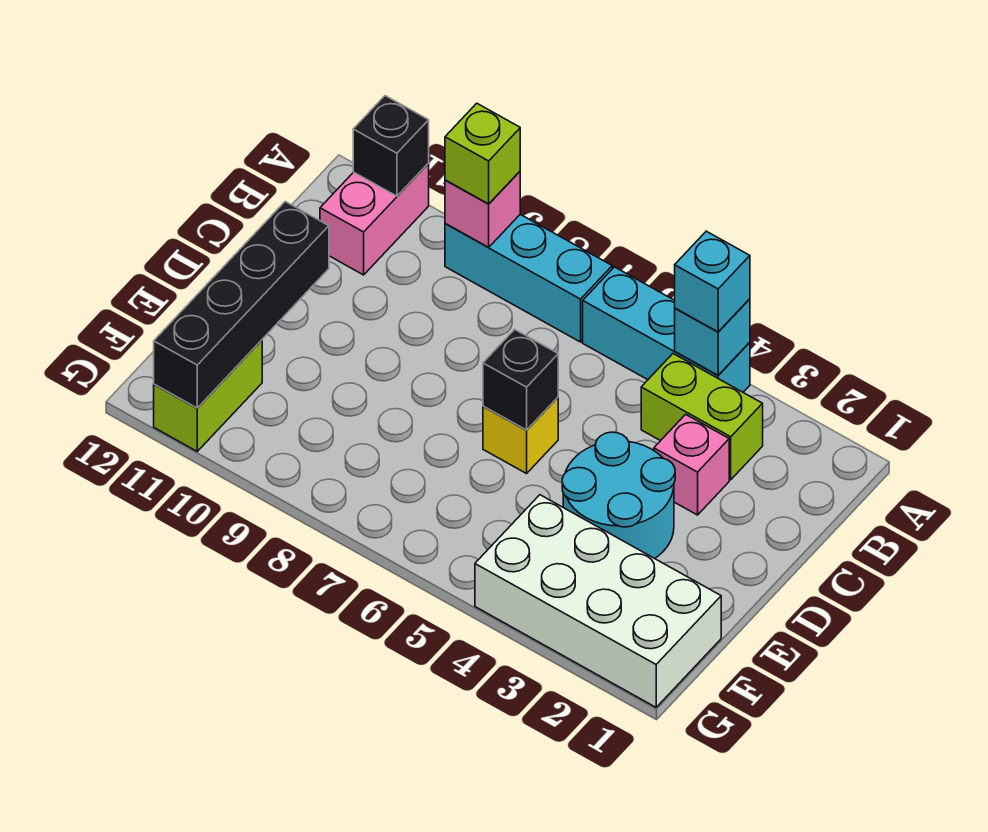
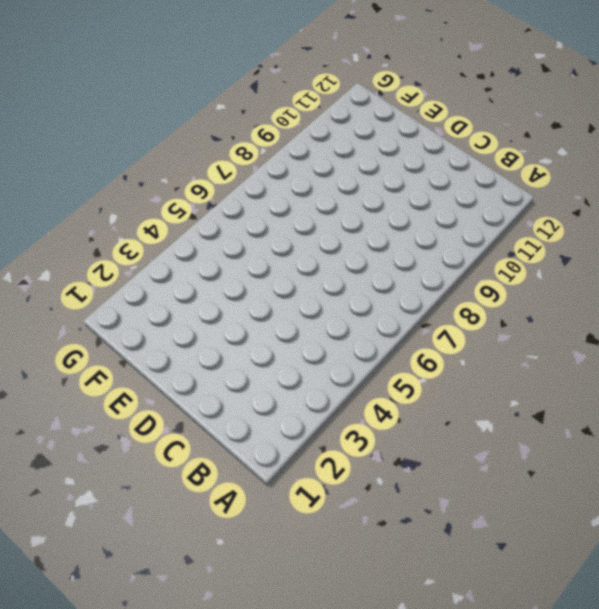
none -> cyan 1x3 brick [583,267,750,392]
none -> cyan 1x3 brick [445,214,612,342]
none -> pink 1x2 brick [320,163,429,275]

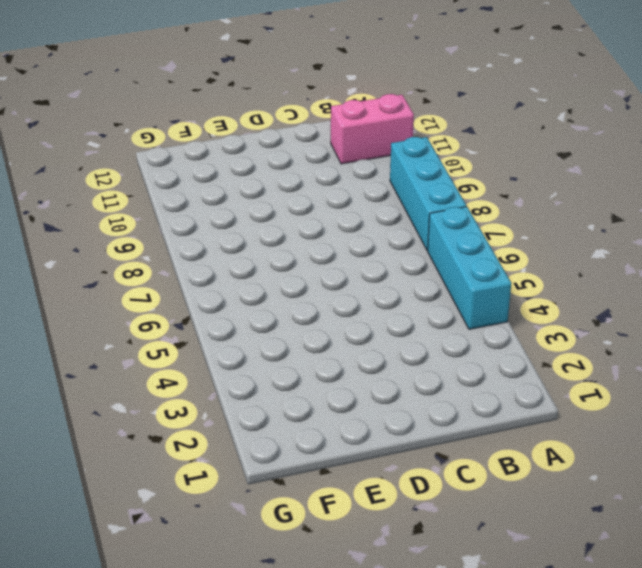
none -> lime 1x2 brick [641,354,763,480]
none -> pink 1x1 brick [654,414,729,515]
none -> cyan 2x2 round brick [562,432,675,559]

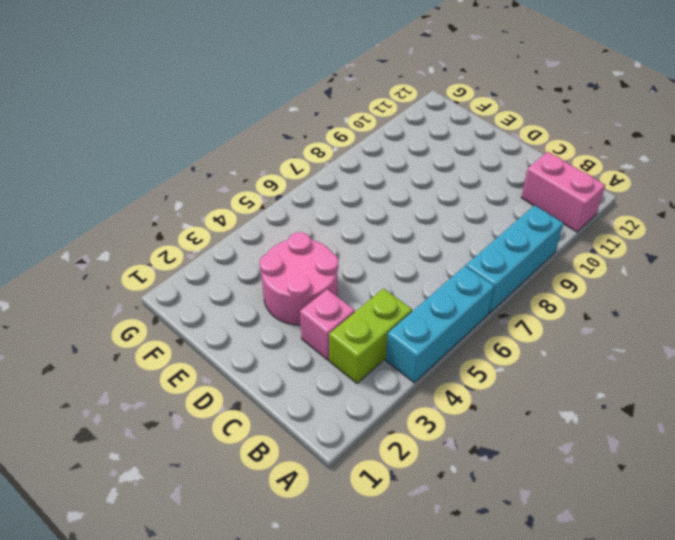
pink 2x2 round brick [260,232,338,325] -> cyan 2x2 round brick [562,432,675,559]
none -> yellow 1x1 brick [483,398,558,474]
none -> white 2x4 brick [475,495,721,707]
none -> lime 1x2 brick [154,340,262,451]

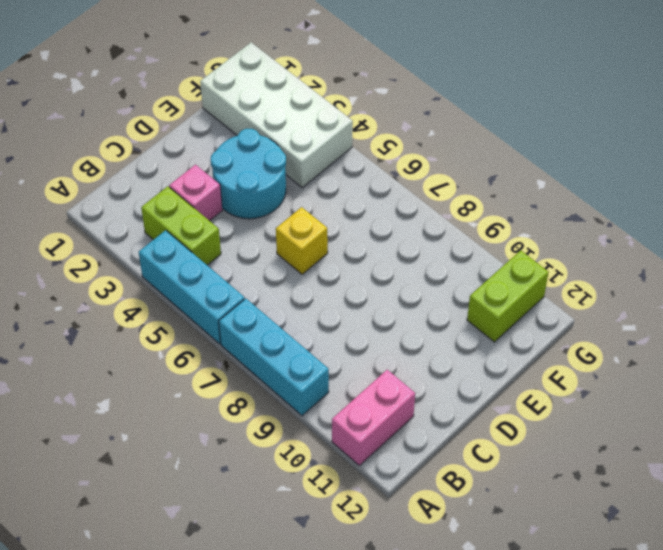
none -> cyan 1x1 brick [675,299,750,375]
none -> pink 1x1 brick [445,172,520,247]
none -> black 1x1 brick [353,96,429,196]

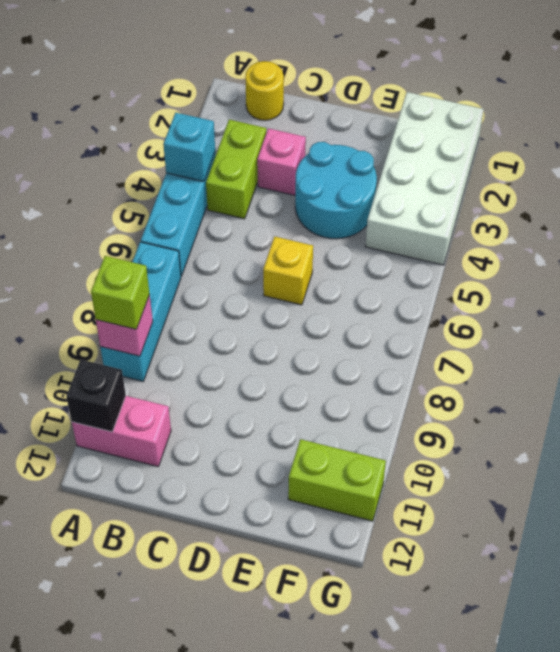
yellow 1x1 round brick [245,61,284,120] -> none
none -> black 1x1 brick [483,329,558,430]
none -> black 1x4 brick [154,202,329,408]
none -> cyan 1x1 brick [675,231,750,332]

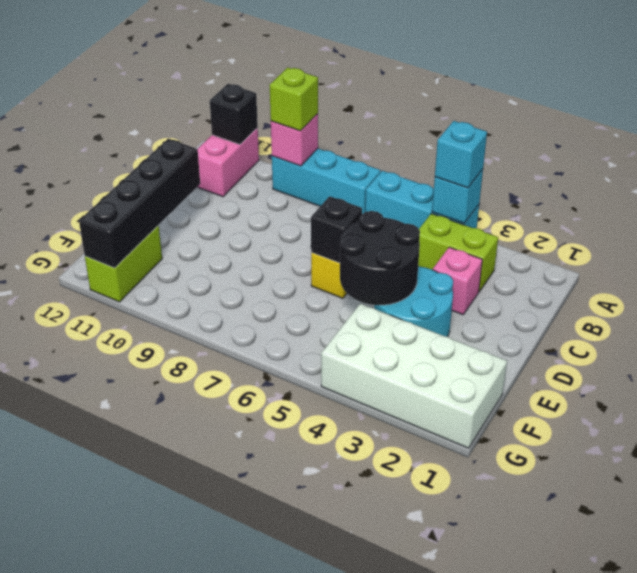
black 2x2 round brick [340,211,420,305] -> none

